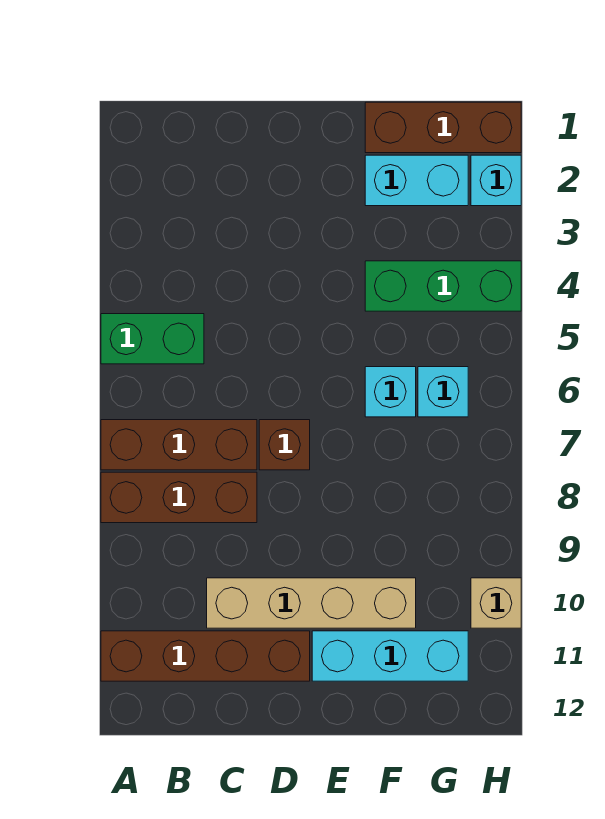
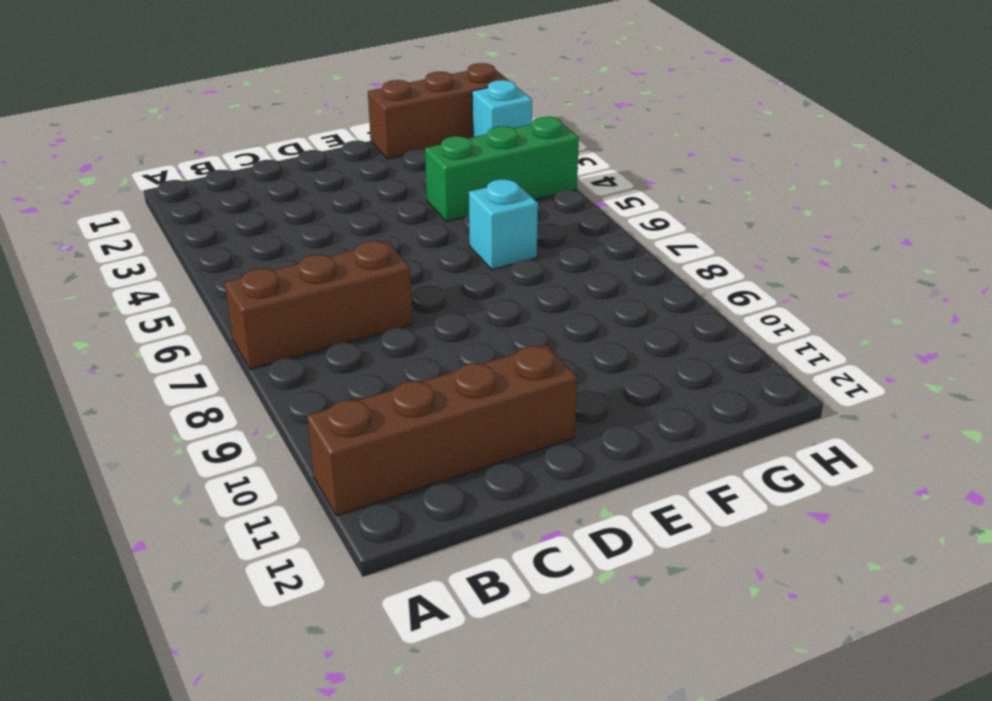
none -> green 1x2 brick [101,314,204,364]
none -> brown 1x3 brick [101,472,257,523]
none -> tan 1x4 brick [207,578,416,628]

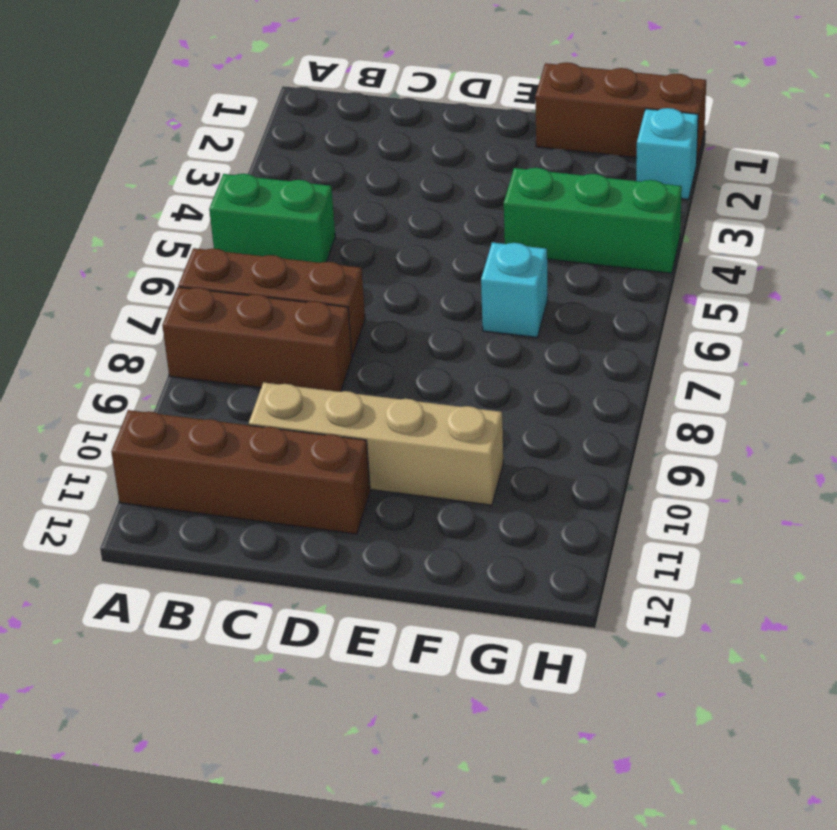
none -> brown 1x1 brick [259,420,310,470]
none -> cyan 1x3 brick [312,631,468,681]
none -> cyan 1x2 brick [365,155,468,206]

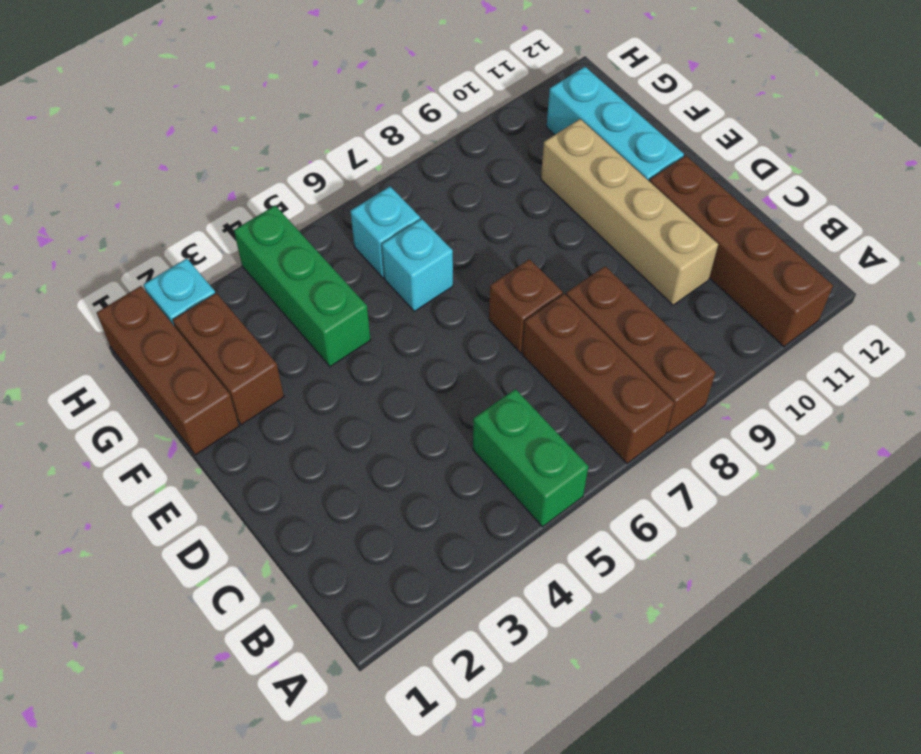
brown 1x2 brick [173,293,284,425] -> cyan 1x2 brick [365,155,468,206]
none -> tan 1x1 brick [471,578,521,628]

